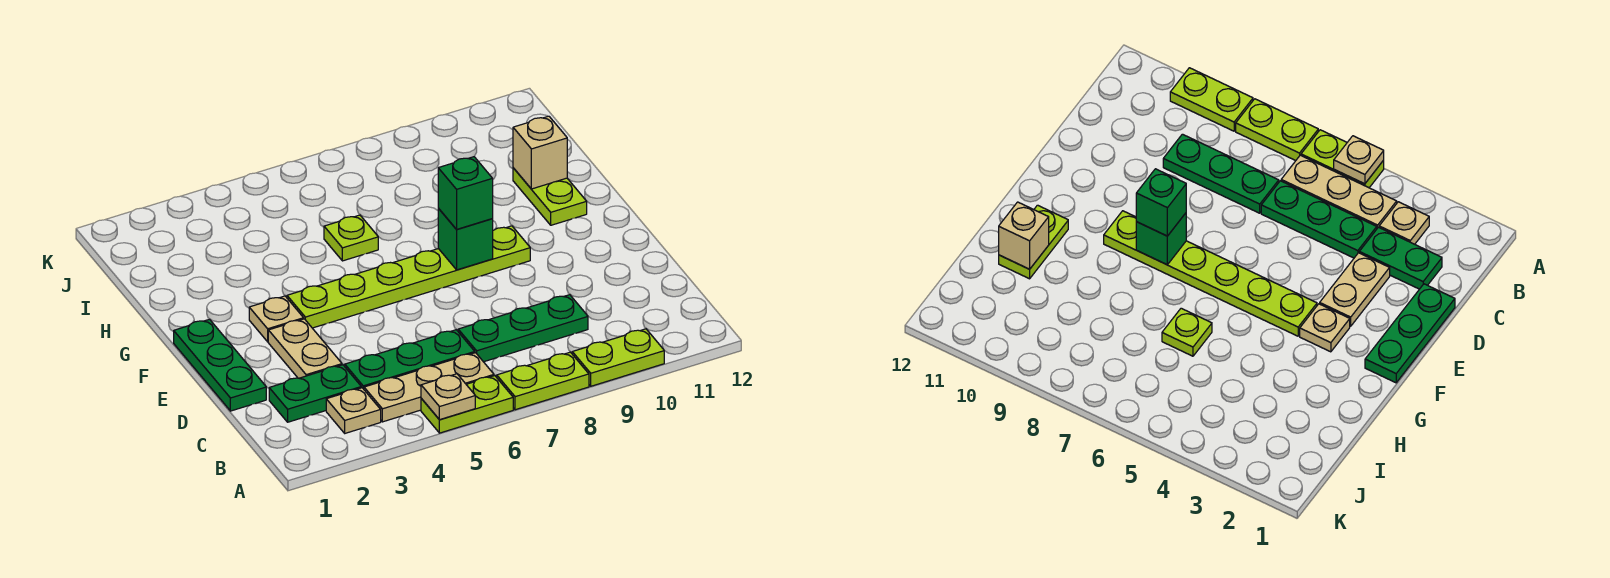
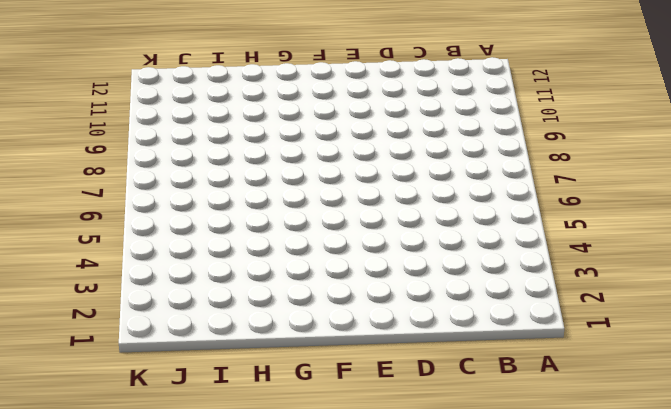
none -> lime 1x2 plate [421,376,513,433]
none -> lime 1x2 plate [497,352,589,410]
none -> lime 1x2 plate [572,329,664,386]

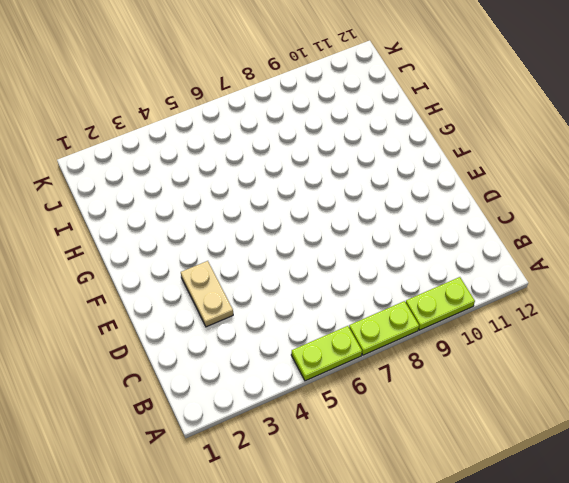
none -> tan 1x1 plate [326,388,381,433]
none -> tan 1x3 plate [364,353,494,422]
none -> green 1x2 plate [269,365,361,422]

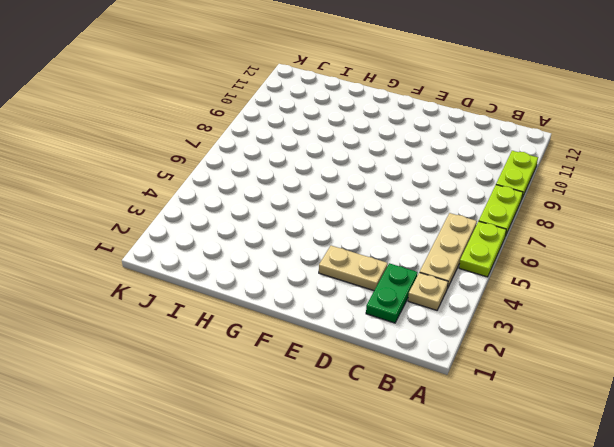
none -> green 1x3 plate [345,330,475,389]
none -> green 1x3 plate [458,295,588,362]
none -> green 1x3 plate [174,319,266,411]

